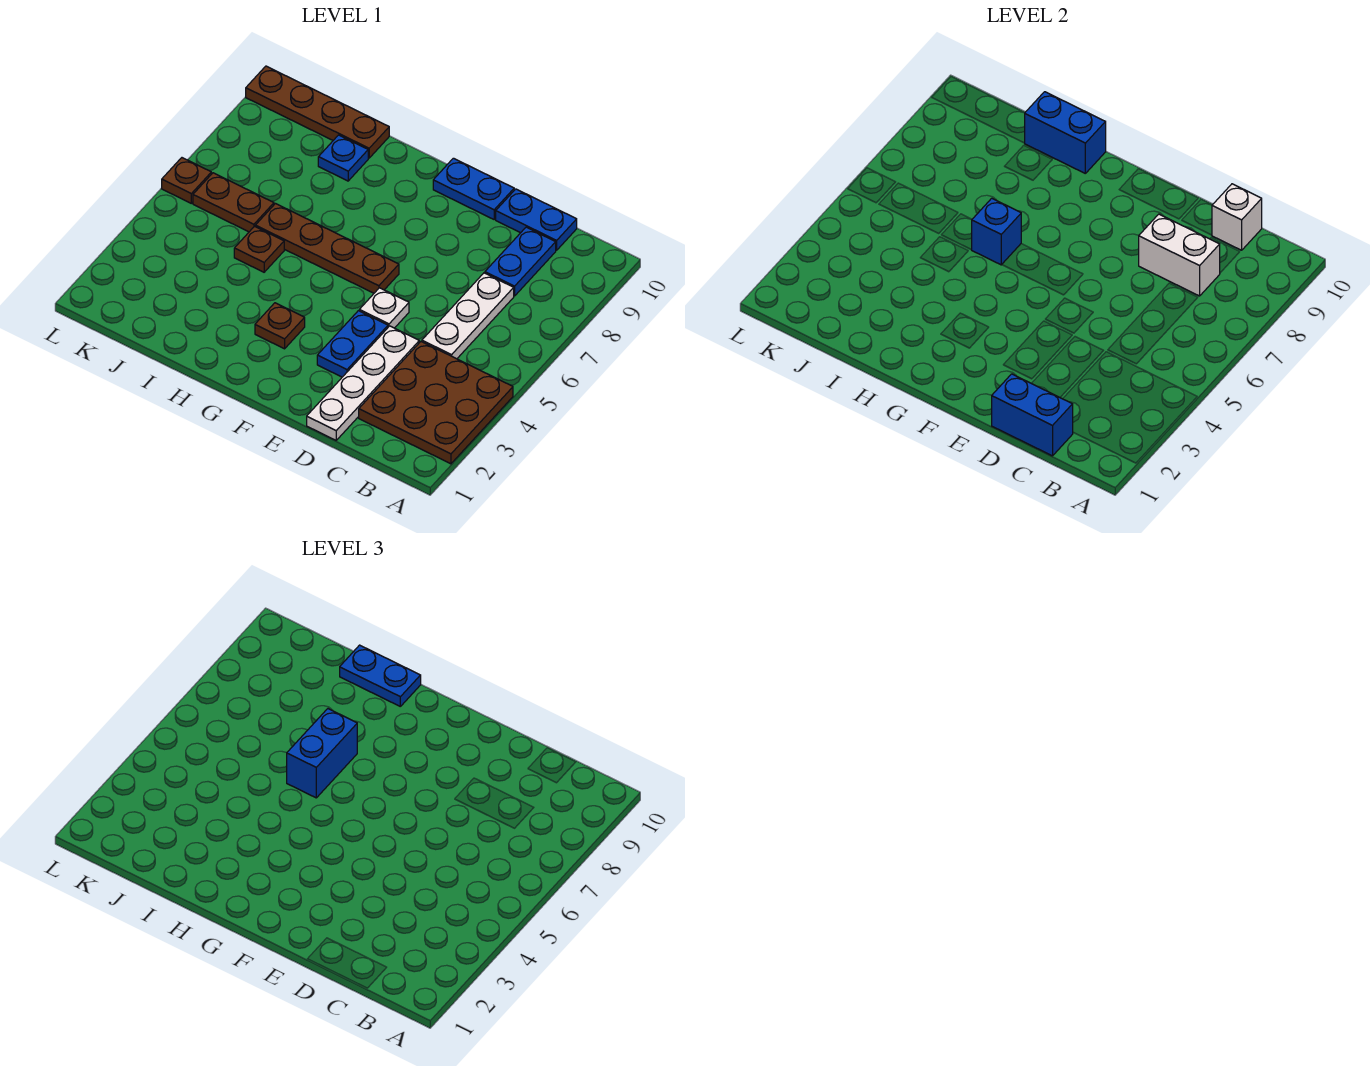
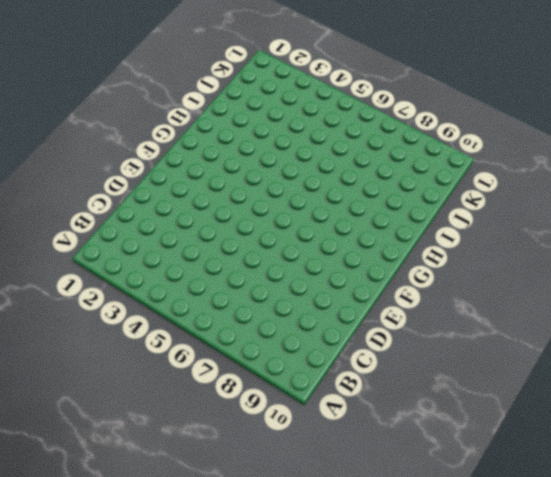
none -> brown 3x3 plate [359,342,513,464]
none -> white 1x3 plate [422,273,514,359]
none -> blue 1x2 plate [485,227,556,296]

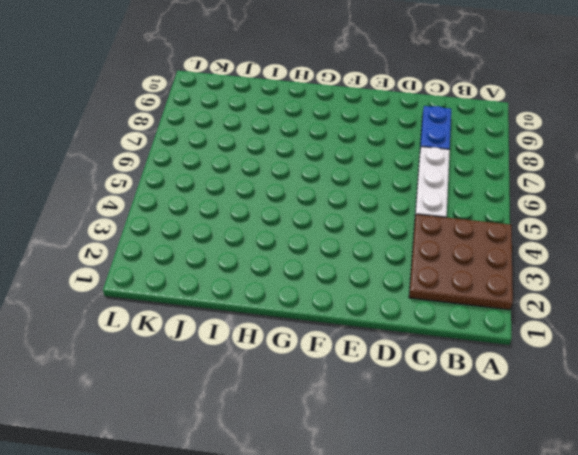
none -> blue 1x2 plate [496,189,577,250]
none -> white 1x4 plate [307,326,419,440]
none -> blue 1x2 plate [317,311,388,377]

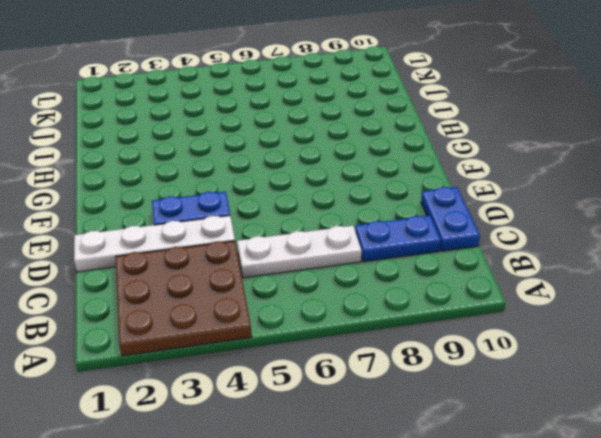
none -> white 1x1 plate [359,288,409,328]
none -> blue 1x2 plate [433,158,514,219]
none -> brown 1x4 plate [255,204,399,293]

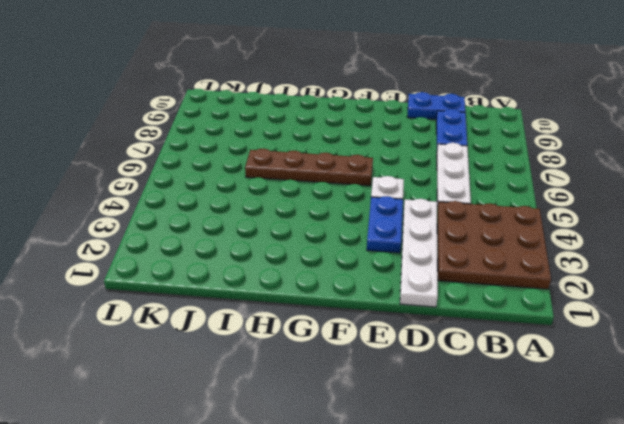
none -> blue 1x2 plate [433,158,514,219]
none -> brown 1x1 plate [255,303,305,349]
none -> brown 1x1 plate [234,226,284,272]

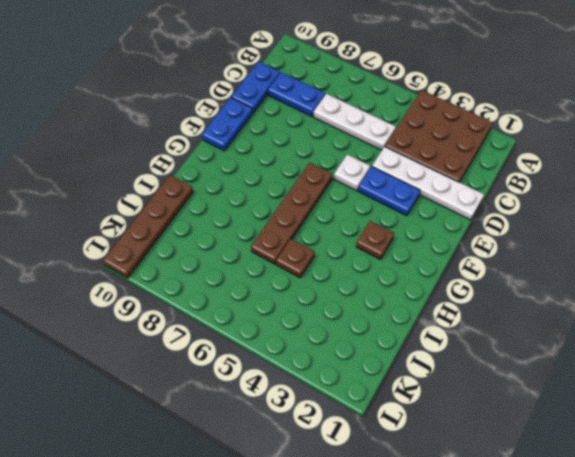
none -> blue 1x1 plate [318,135,368,181]
none -> brown 1x2 plate [193,173,274,232]
none -> brown 1x1 plate [162,158,211,203]

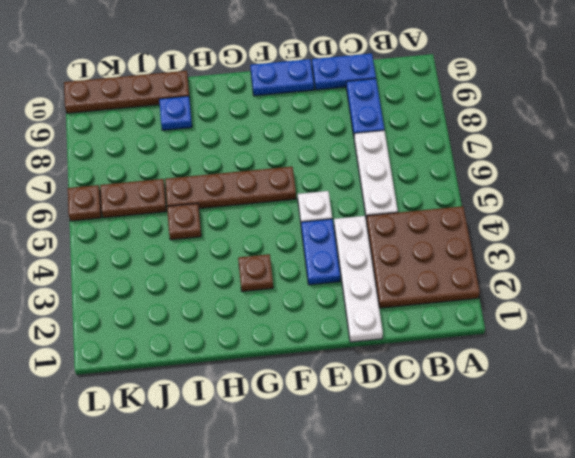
none -> blue 1x2 brick [992,374,1073,456]
none -> white 1x2 brick [1139,214,1220,296]
none -> white 1x1 brick [1212,184,1262,250]

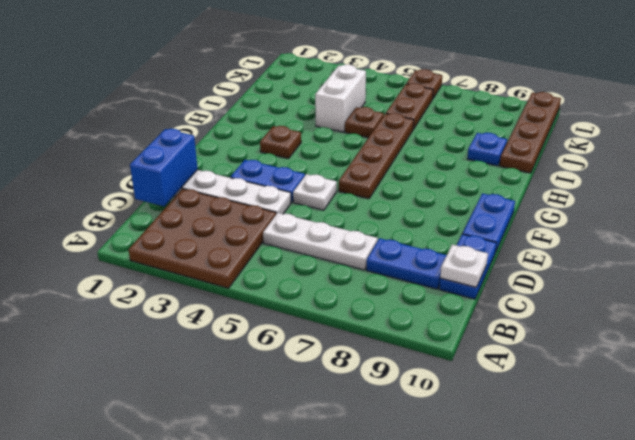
white 1x1 plate [440,244,488,287] -> white 1x1 brick [1212,184,1262,250]
white 1x2 brick [315,64,366,132] -> white 1x2 brick moved to [1139,214,1220,296]
none -> blue 1x1 brick [972,198,1021,265]
none -> blue 1x2 brick [1025,92,1106,173]
none -> blue 1x2 brick [287,709,357,798]

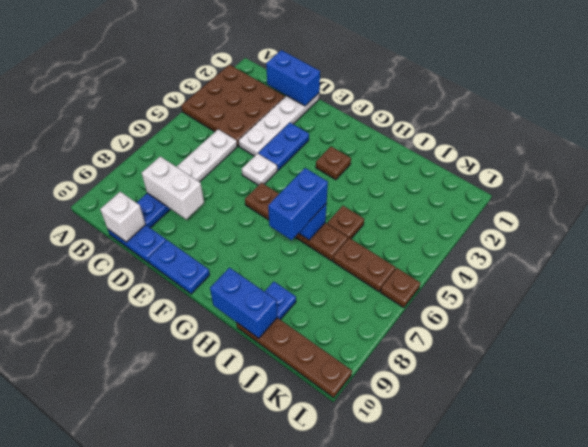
none -> blue 1x2 plate [340,645,421,706]

